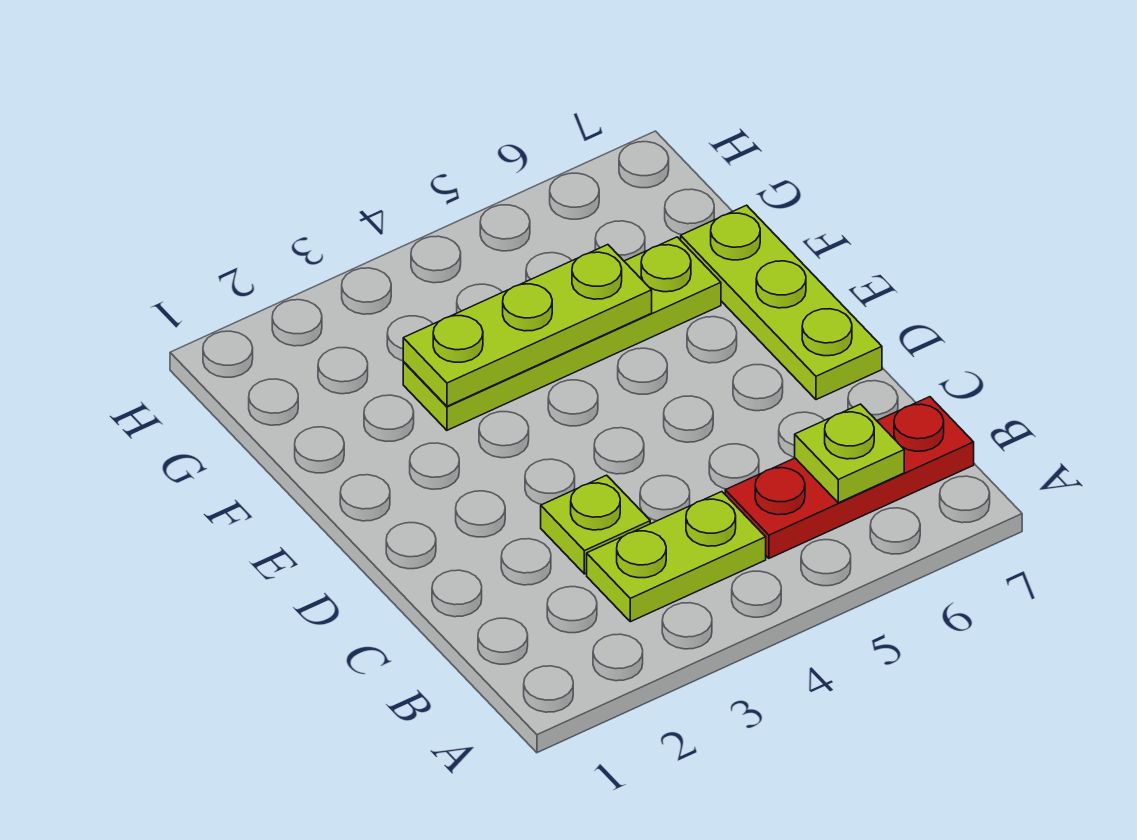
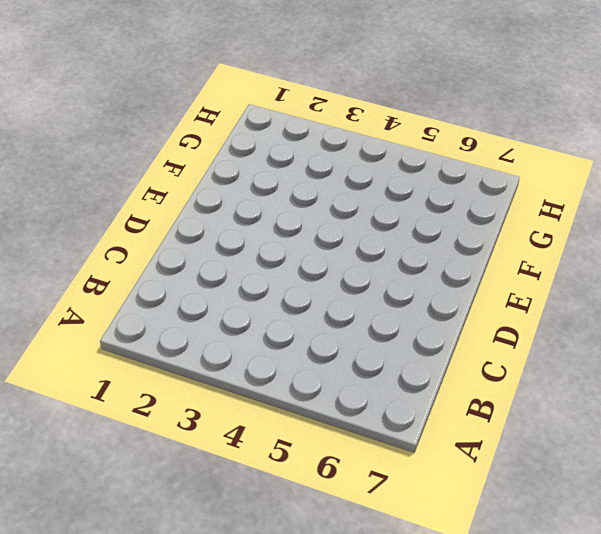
none -> lime 1x2 plate [587,492,766,622]
none -> red 1x3 plate [725,397,974,558]

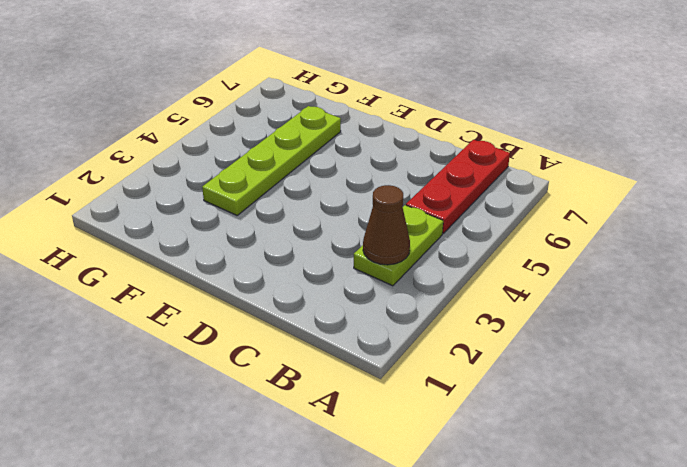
brown 1x1 cone [363,185,410,265] -> none
none -> lime 1x1 plate [541,475,650,574]
none -> lime 1x3 plate [681,205,882,400]

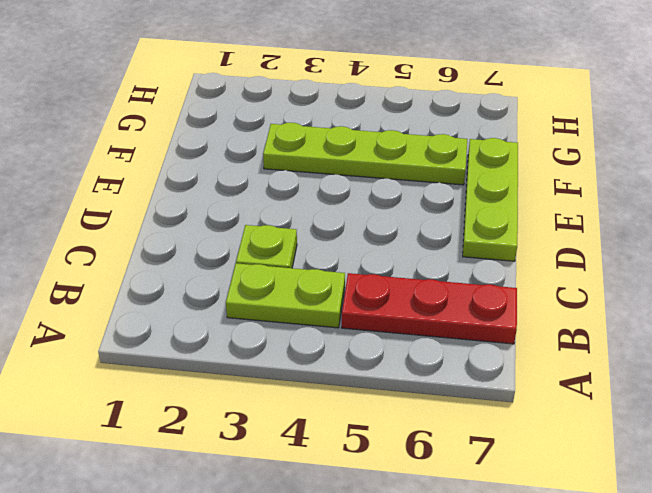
none -> lime 1x1 plate [795,404,904,503]
none -> lime 1x3 plate [403,245,652,406]

